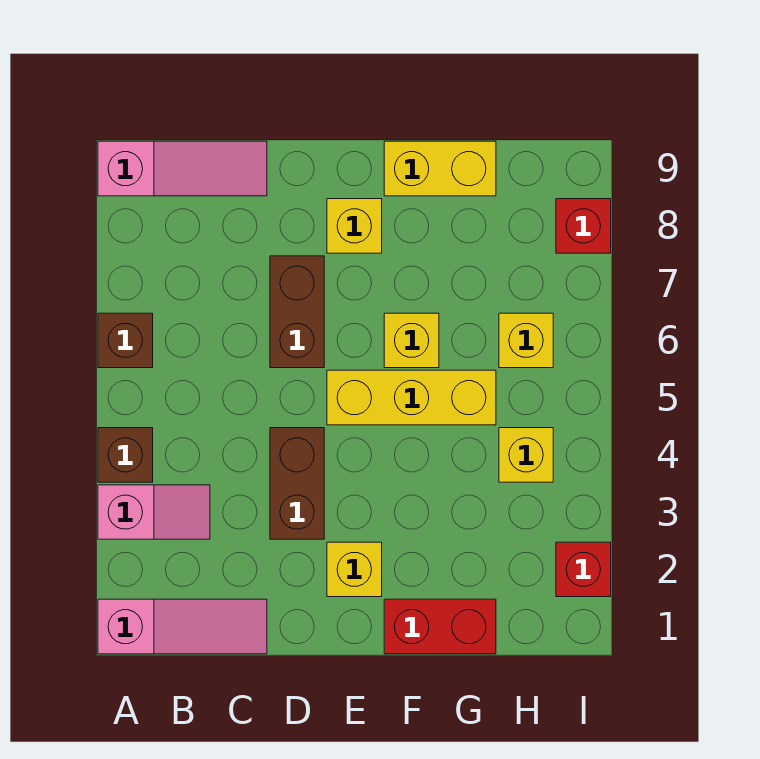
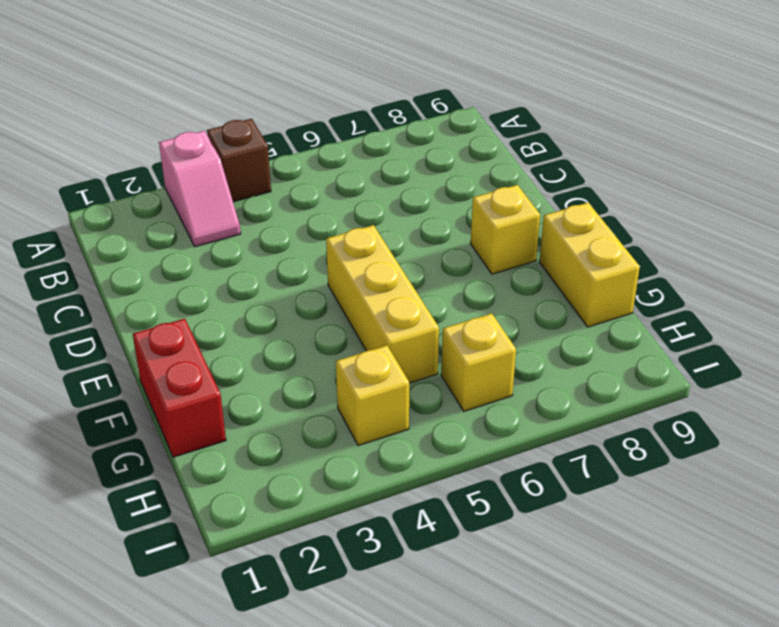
none -> pink 1x3 slope [98,599,267,654]
none -> brown 1x1 brick [98,313,153,368]
none -> pink 1x3 slope [98,141,267,196]

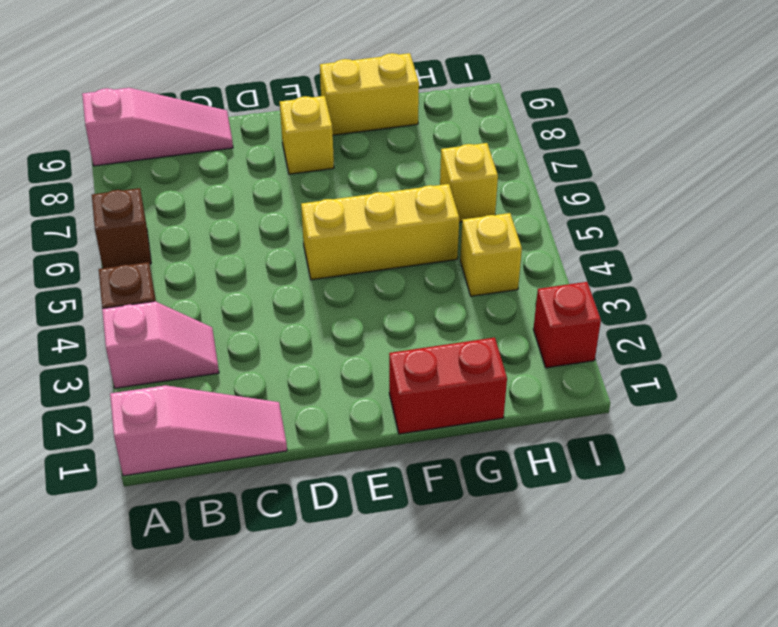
none -> brown 1x2 brick [270,428,324,539]
none -> brown 1x2 brick [270,256,324,368]
none -> yellow 1x1 brick [327,542,382,597]

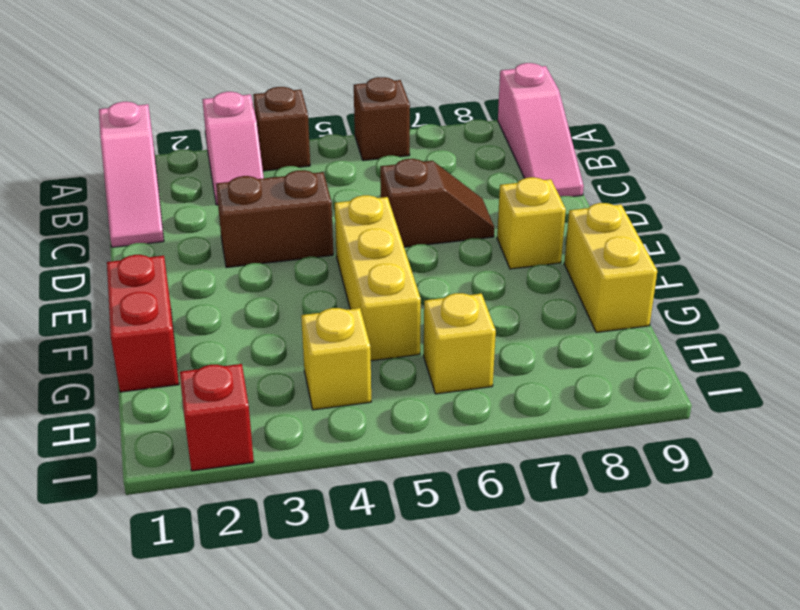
brown 1x2 slope [380,159,494,247] -> brown 1x2 brick [270,256,324,368]
none -> yellow 1x1 brick [327,542,382,597]
none -> yellow 1x1 brick [384,313,439,368]
none -> red 1x1 brick [556,199,611,253]

